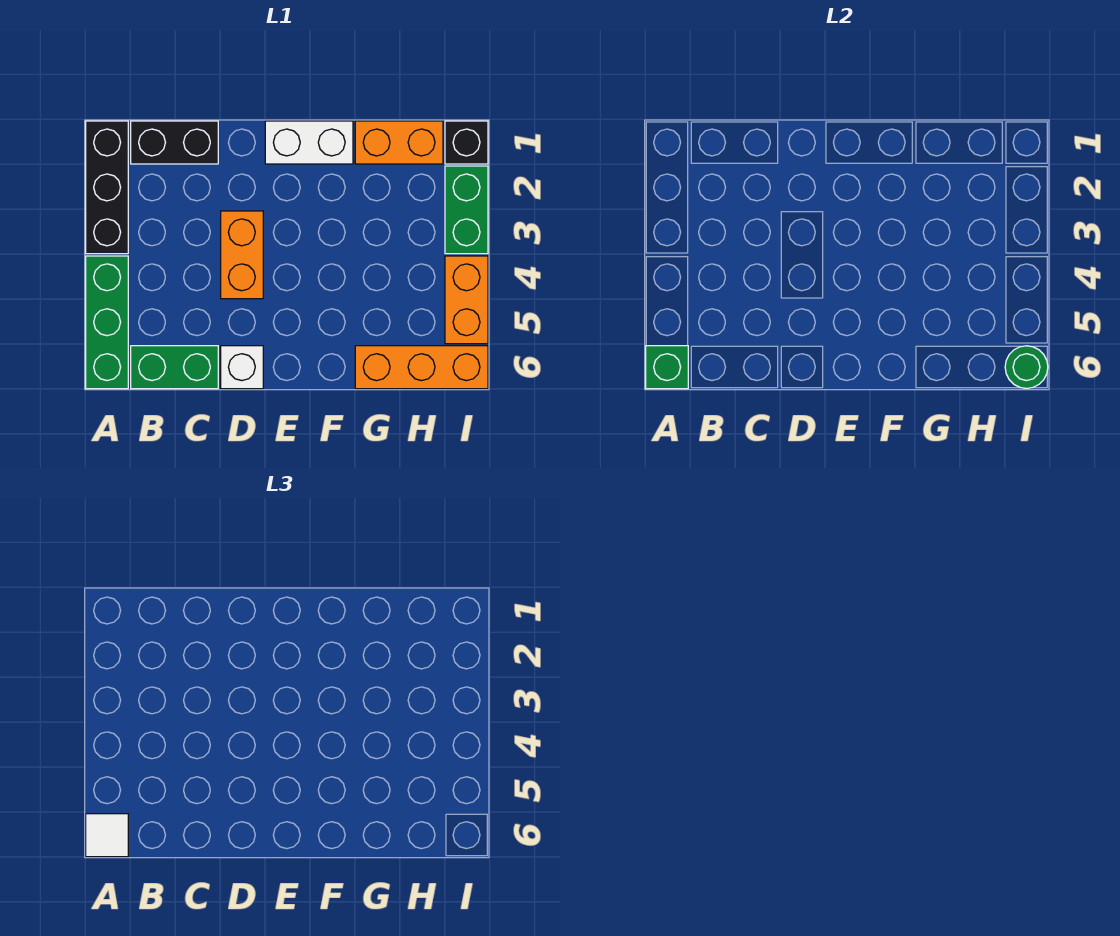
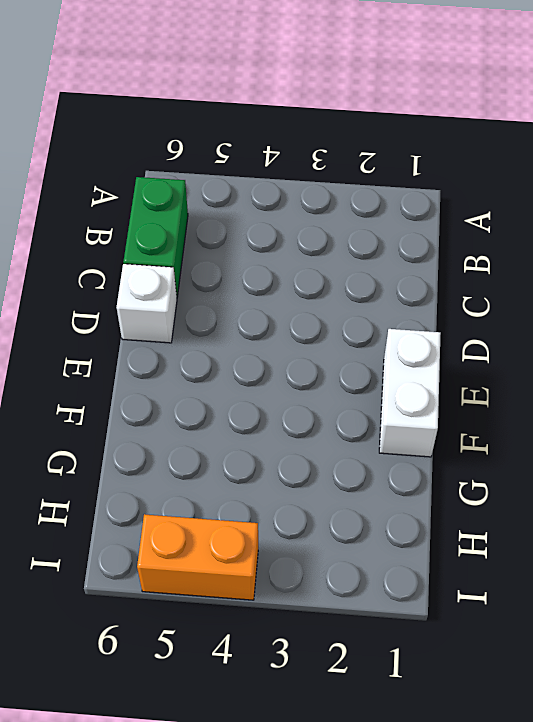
none -> black 1x3 brick [86,121,128,254]
none -> green 1x3 brick [86,256,128,389]
none -> black 1x2 brick [131,121,218,164]

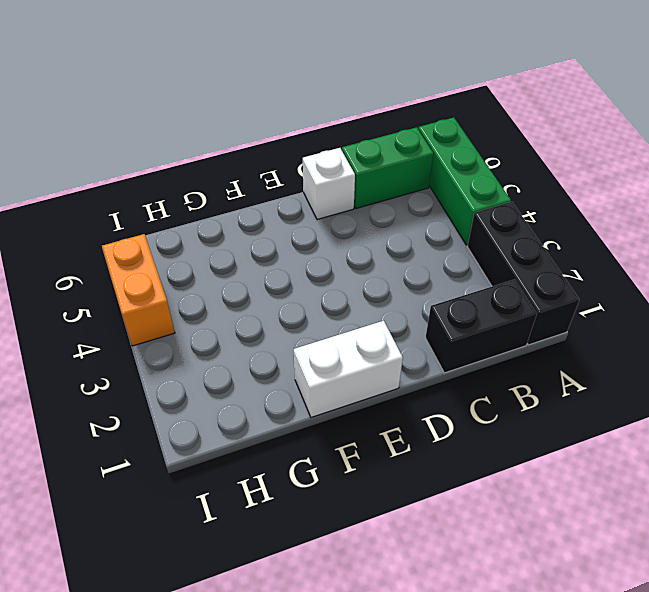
none -> orange 1x2 brick [221,211,263,299]
none -> orange 1x2 brick [355,121,443,164]
none -> orange 1x3 brick [355,346,488,389]

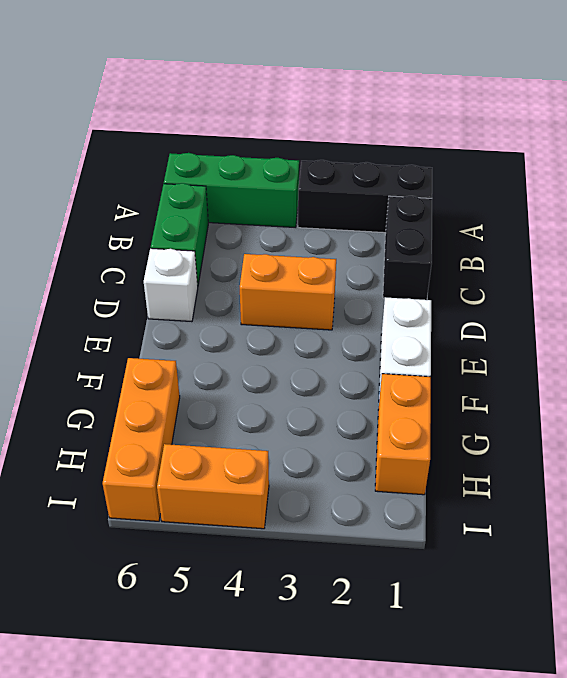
none -> black 1x1 brick [445,121,488,164]
none -> green 1x2 brick [445,166,488,254]
none -> green 1x1 brick [646,346,688,389]

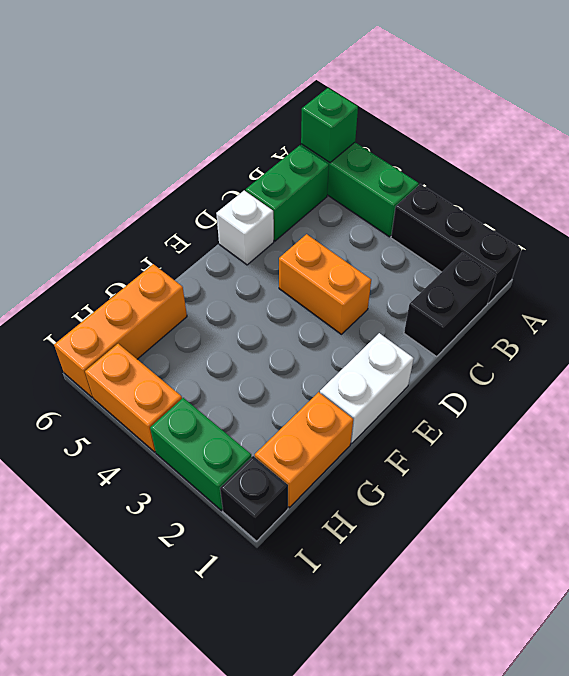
none -> green 1x1 round brick [1005,346,1048,388]
none -> white 1x1 tile [86,814,128,857]

